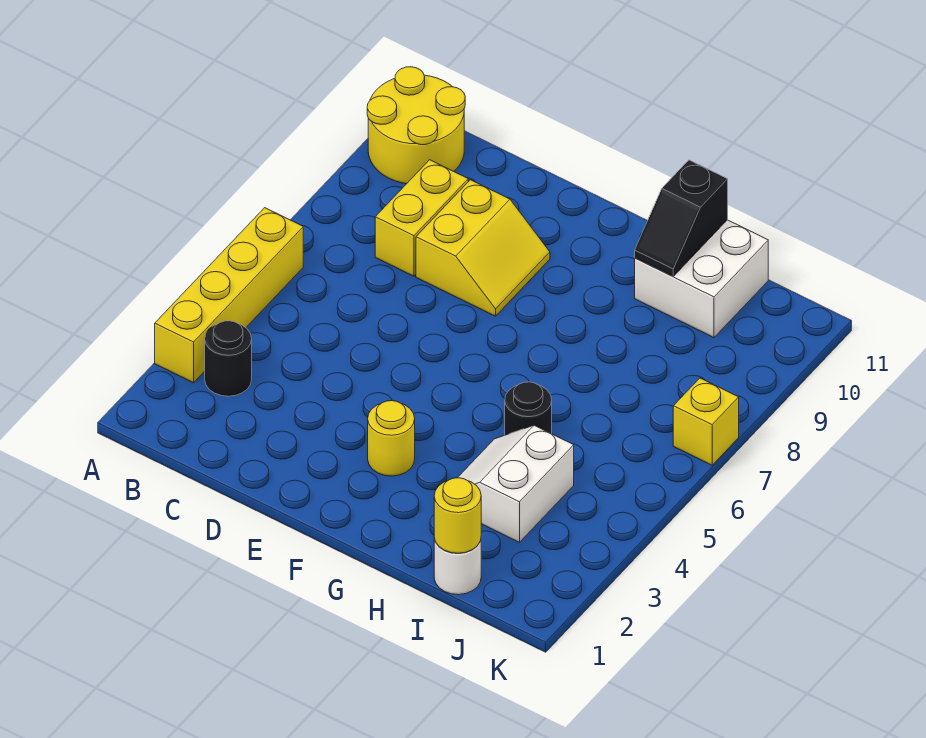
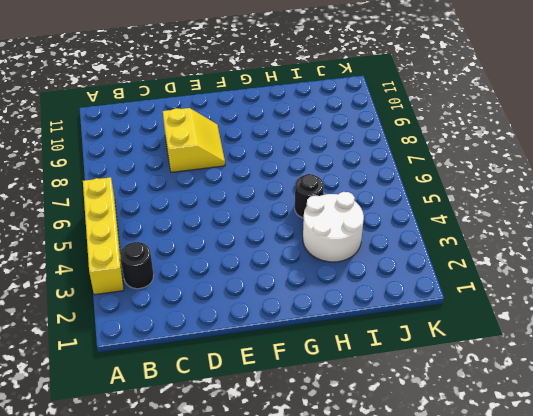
white 2x2 round brick [303,192,364,262] -> white 2x2 slope [458,425,574,542]
none -> yellow 2x2 round brick [367,67,465,184]
none -> yellow 1x2 brick [375,160,468,276]
none -> yellow 1x1 round brick [368,401,415,476]

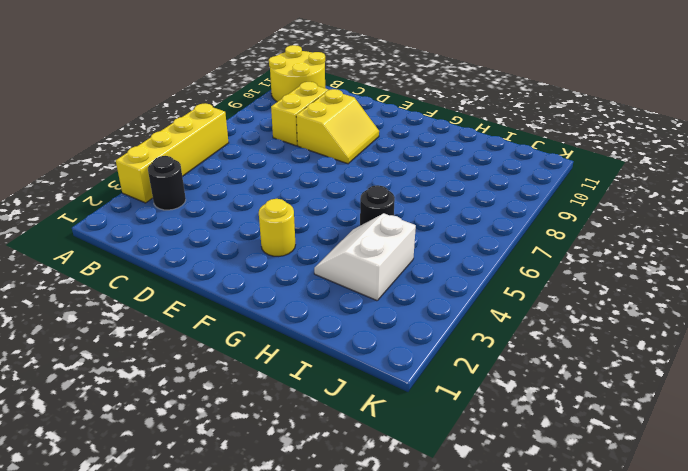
none -> white 2x2 brick [635,220,768,338]
none -> white 1x1 round brick [434,539,481,595]
none -> yellow 1x1 brick [673,378,739,465]

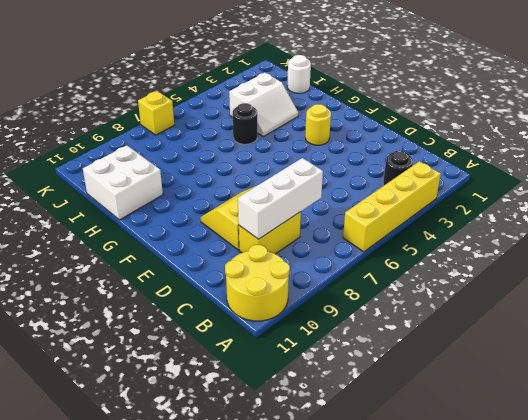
white 1x3 brick [238,158,323,239] -> none
none -> black 1x2 slope [635,160,728,276]
none -> yellow 1x1 round brick [434,478,481,553]

